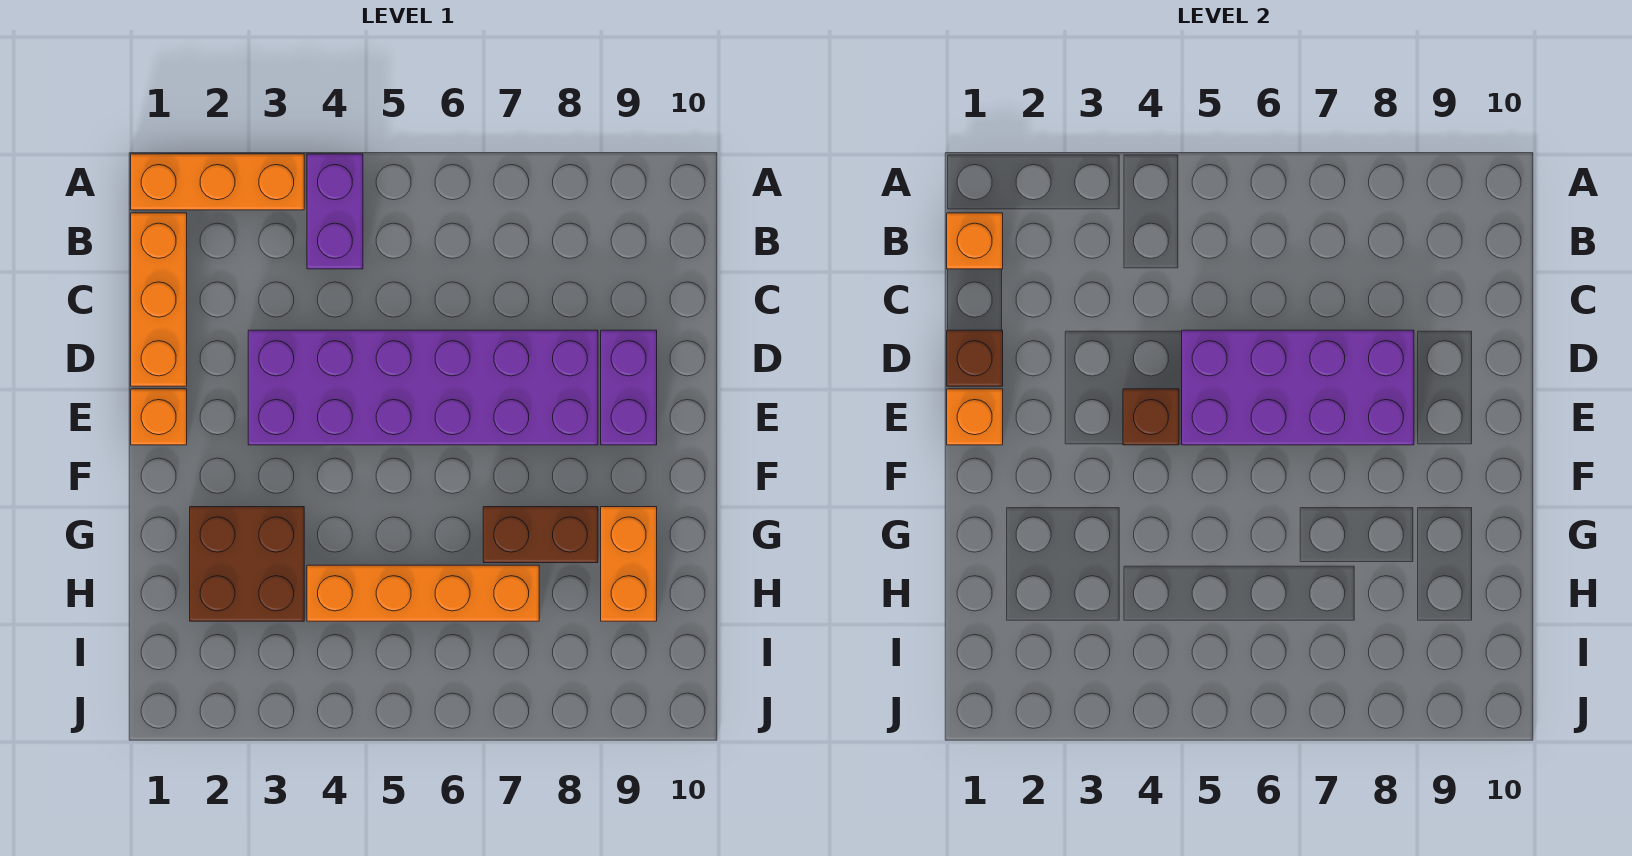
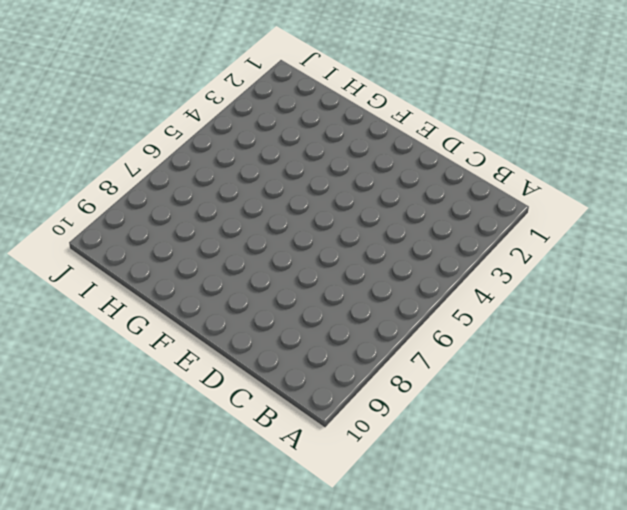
none -> orange 1x3 brick [131,154,304,210]
none -> purple 1x2 brick [307,154,363,269]
none -> orange 1x3 brick [131,213,187,386]

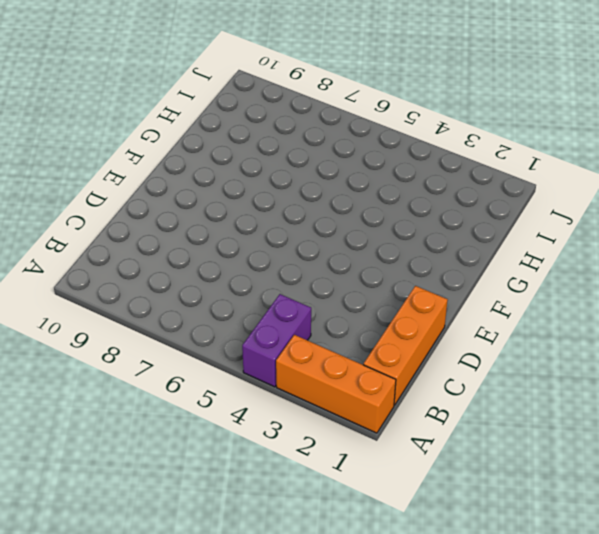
none -> purple 2x6 brick [248,330,598,445]
none -> purple 1x2 brick [601,330,657,445]
none -> orange 1x1 brick [131,389,187,445]

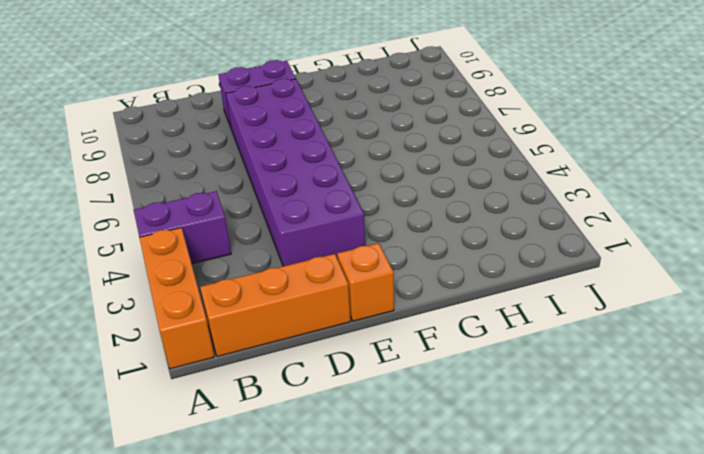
none -> brown 2x2 brick [190,507,304,621]
none -> brown 1x2 brick [483,507,598,563]
none -> orange 1x2 brick [601,507,657,621]

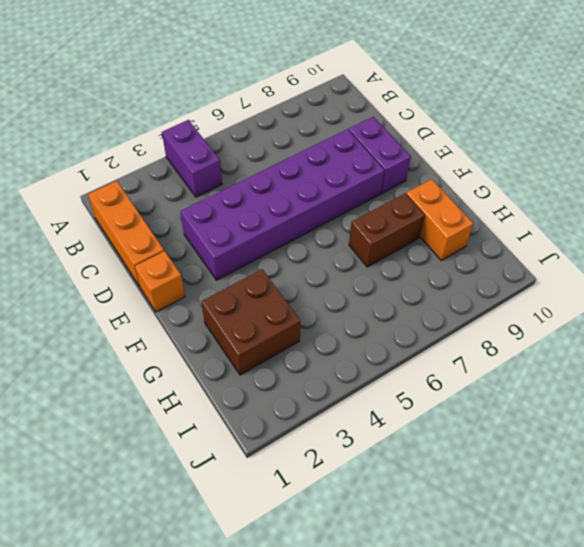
none -> orange 1x3 brick [131,154,304,210]
none -> orange 1x4 brick [307,565,539,621]
none -> orange 1x1 brick [947,213,1003,269]

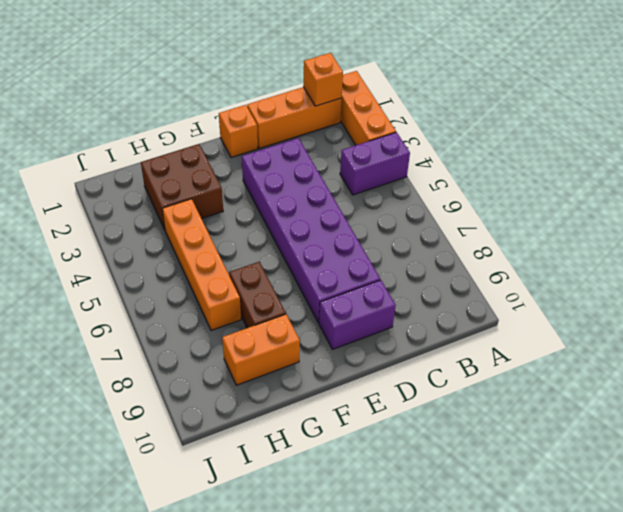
none -> brown 1x1 brick [947,330,1003,386]
none -> purple 2x4 brick [1182,330,1414,445]
none -> orange 1x1 brick [947,389,1003,445]

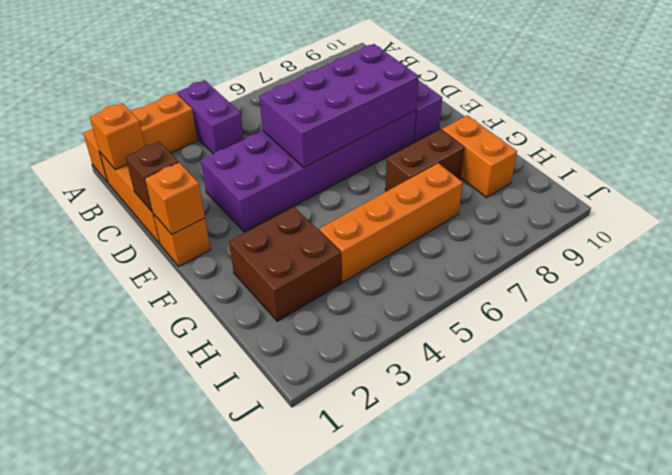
none -> brown 1x1 brick [1123,389,1179,445]

